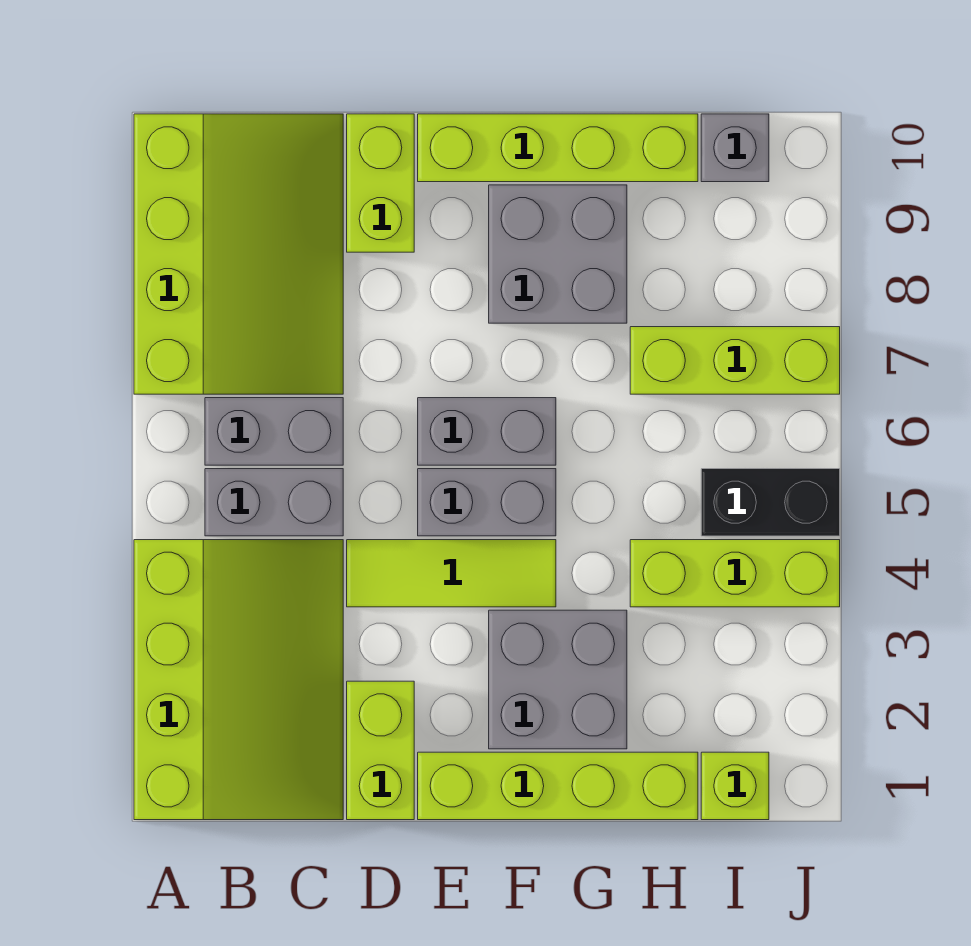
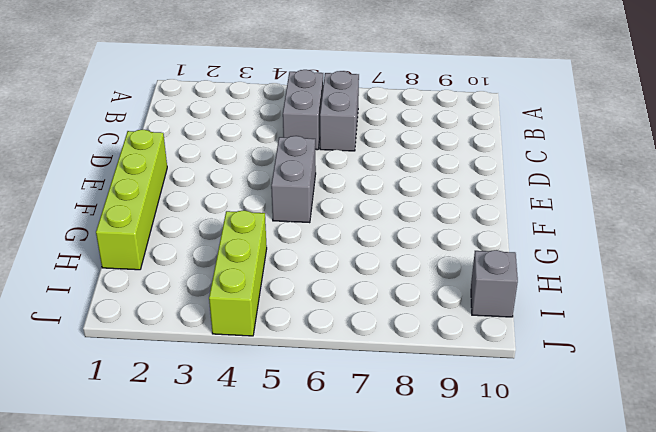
none -> lime 3x4 slope [134,540,343,820]
none -> lime 3x4 slope [134,114,343,394]
none -> lime 1x2 brick [347,681,414,820]

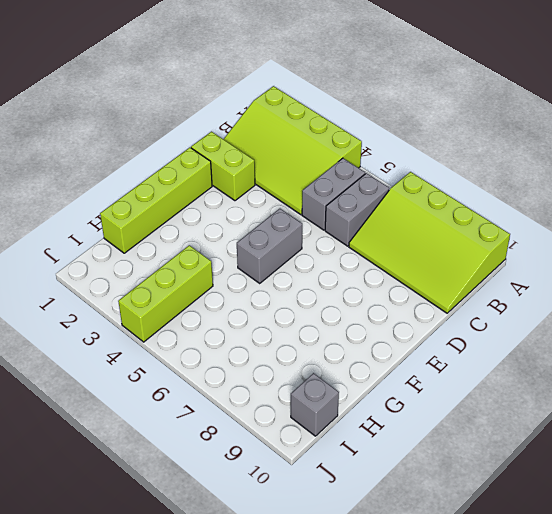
none -> lime 1x3 tile [347,540,556,607]
none -> lime 1x2 brick [347,114,414,252]
none -> grey 1x2 brick [418,398,556,465]

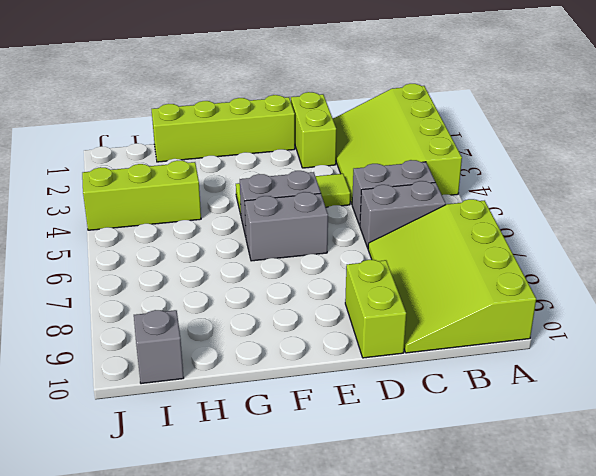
none -> lime 1x4 brick [418,114,698,182]
none -> grey 2x2 brick [489,610,627,749]
none -> grey 2x2 brick [489,185,627,323]

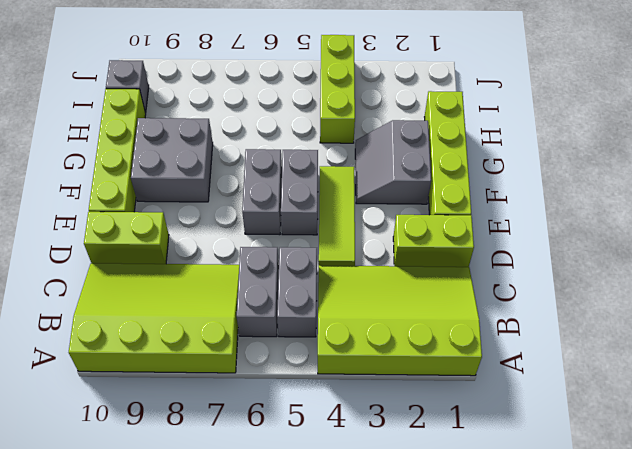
grey 2x2 slope [355,120,431,204] -> grey 2x2 brick [489,610,627,749]
none -> lime 1x3 brick [630,327,840,394]
none -> lime 1x1 brick [701,752,769,820]
none -> black 1x2 brick [701,469,840,536]

